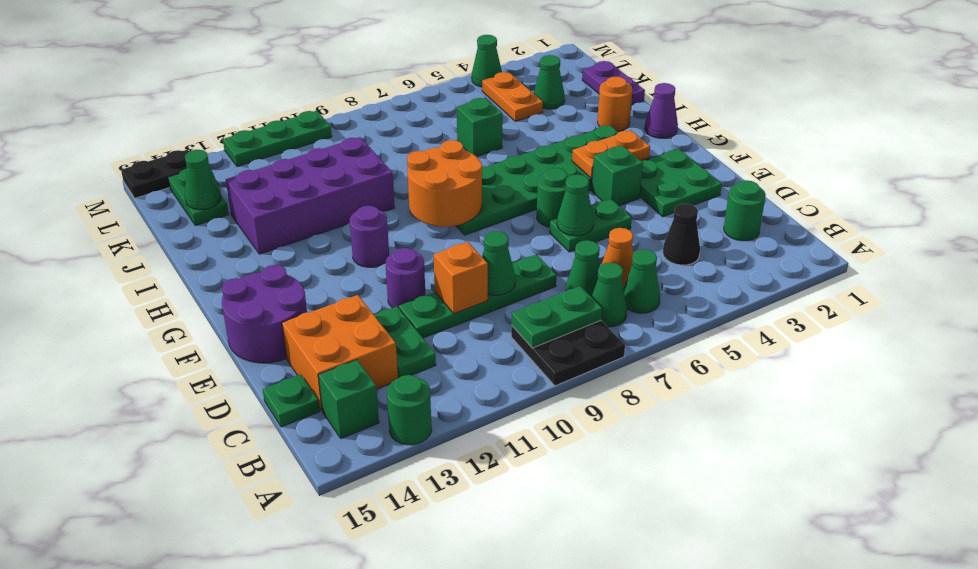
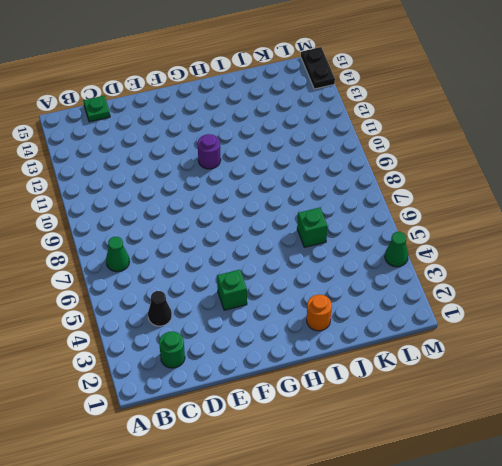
none -> black 2x2 plate [511,321,625,386]
none -> green 1x1 round brick [387,375,432,445]
none -> green 1x1 cone [623,249,660,313]
none -> green 1x1 brick [318,360,379,439]

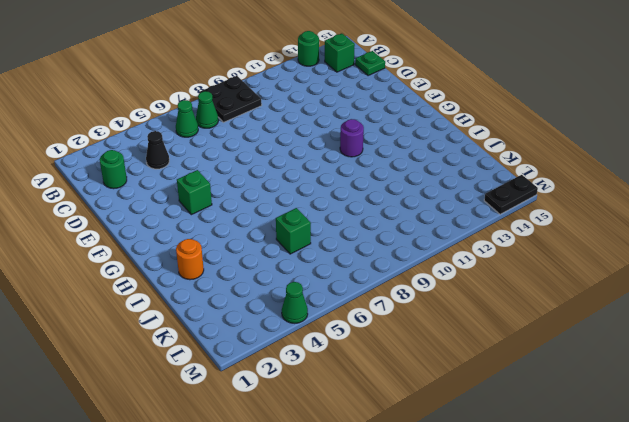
none -> orange 1x1 cone [602,228,633,288]
none -> green 1x1 cone [566,240,600,297]
none -> green 1x2 plate [374,306,436,378]
none -> orange 2x2 brick [282,295,398,410]

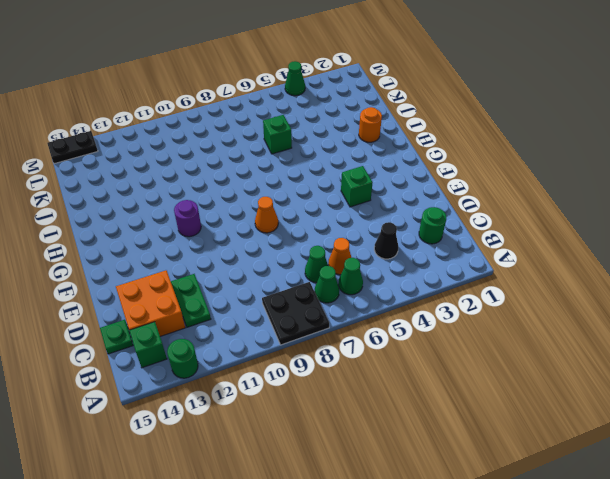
orange 1x1 cone [255,197,278,233] -> none
none -> green 1x4 plate [399,254,556,338]
none -> green 2x2 plate [640,149,722,217]
none -> green 1x2 plate [550,199,632,252]
none -> purple 1x1 round brick [386,248,426,308]

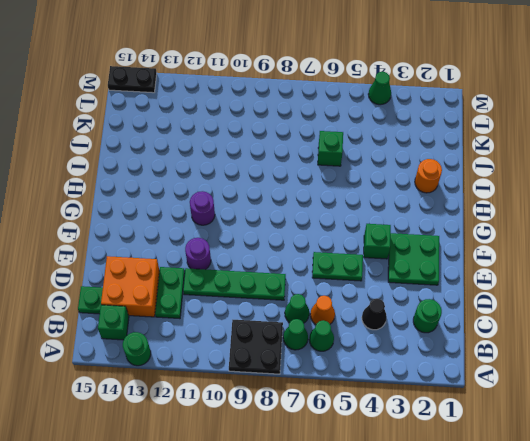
none -> purple 2x2 round brick [222,265,307,363]
none -> green 1x1 round brick [537,168,570,227]
none -> green 2x6 plate [456,125,649,235]
none -> purple 1x1 cone [645,83,678,138]

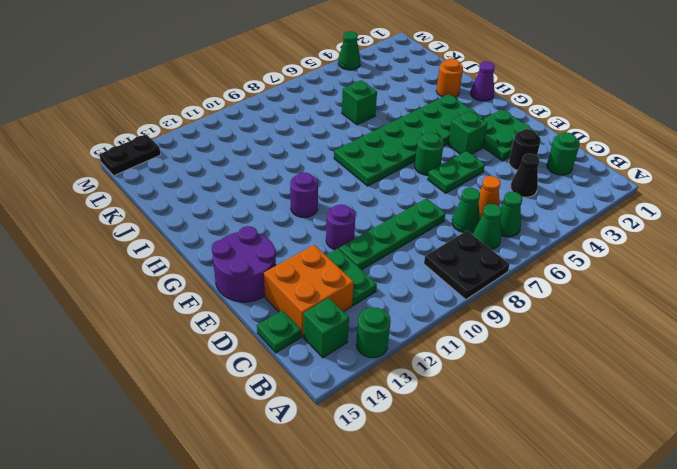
black 1x1 round brick [509,129,541,170] -> none
none -> purple 2x4 brick [226,137,395,254]
none -> purple 1x2 plate [582,61,645,105]
none -> green 1x1 cone [534,55,565,109]
none -> orange 1x2 plate [482,72,543,121]

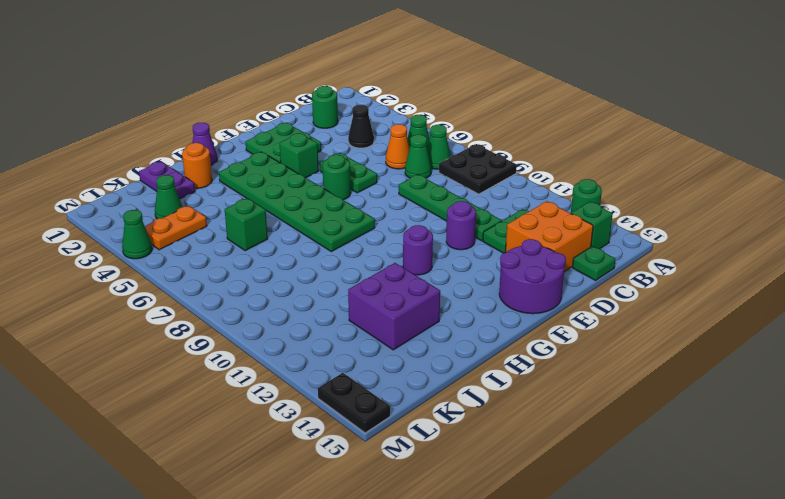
purple 2x2 brick [348,263,440,350] -> purple 2x4 brick [226,137,395,254]
purple 1x2 plate [139,162,195,199] -> purple 1x2 plate turned to [582,61,645,105]
none -> green 1x2 plate [168,169,229,225]
none -> green 1x3 plate [223,111,332,167]
none -> green 1x2 plate [511,286,602,348]
none -> green 1x1 cone [482,231,515,295]

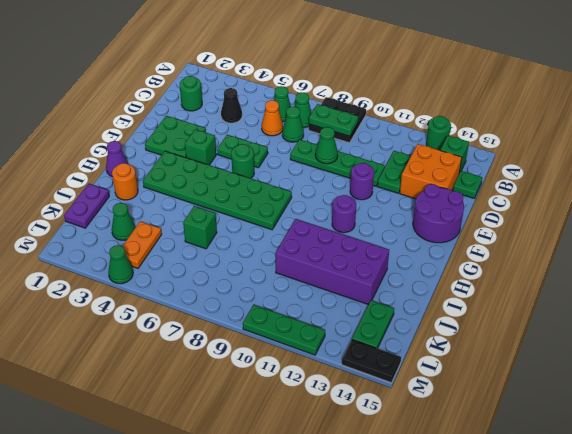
none -> orange 1x1 brick [434,242,488,313]
none -> green 1x1 cone [557,174,594,236]
none -> orange 1x2 plate [572,130,650,178]
none -> orange 2x2 round brick [407,140,482,227]

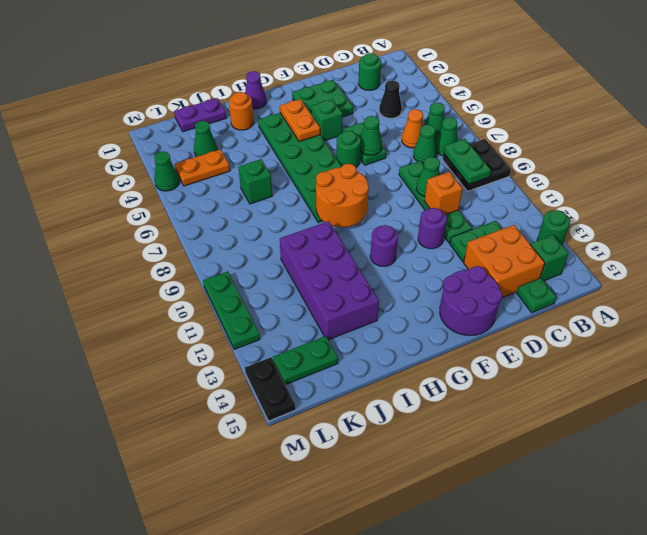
none -> green 1x1 cone [185,150,221,210]

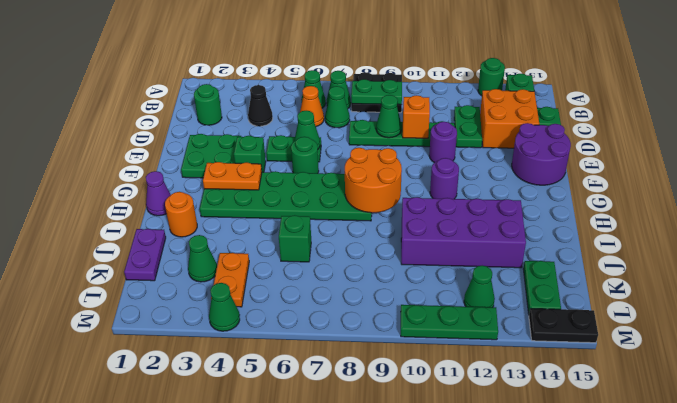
green 1x1 cone [464,266,495,307] -> green 1x1 cone moved to [185,150,221,210]

